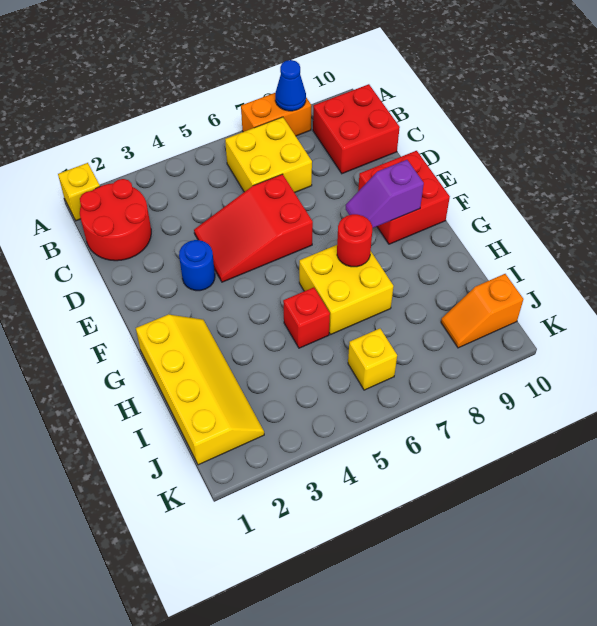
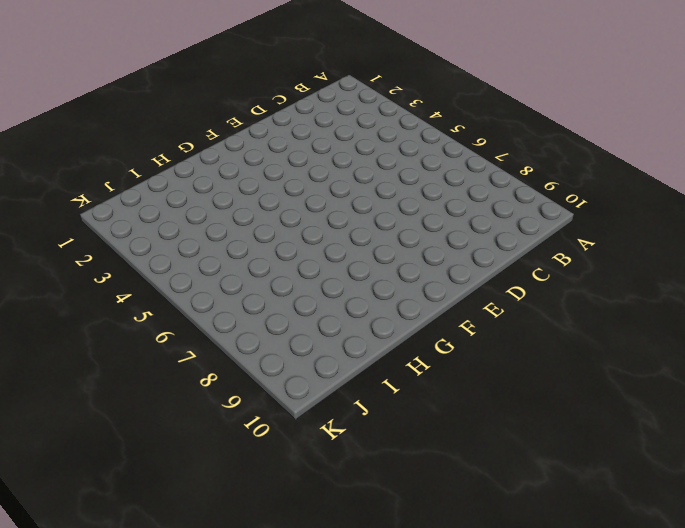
none -> yellow 1x1 brick [58,163,100,221]
none -> orange 1x2 brick [241,93,311,136]
none -> red 2x2 round brick [80,179,151,261]

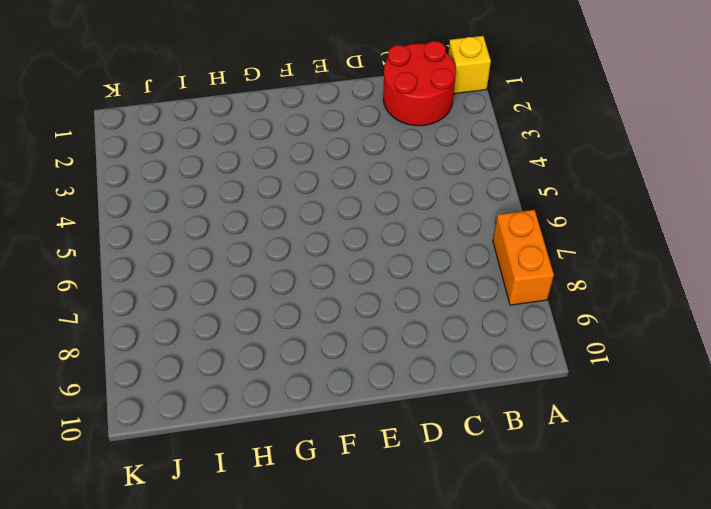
none -> yellow 2x2 brick [225,117,312,193]
none -> red 2x2 brick [313,84,400,174]
none -> red 2x3 slope [194,174,313,282]

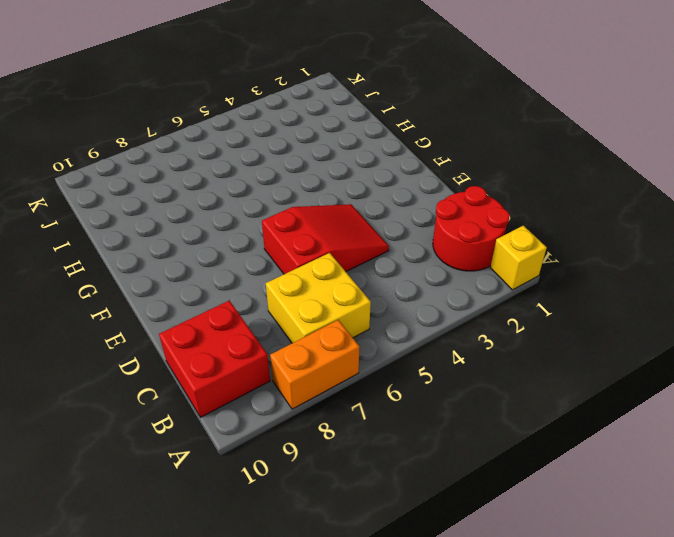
none -> blue 1x1 round brick [179,240,215,291]
none -> red 2x2 brick [358,151,450,244]
none -> yellow 2x4 slope [136,315,264,465]

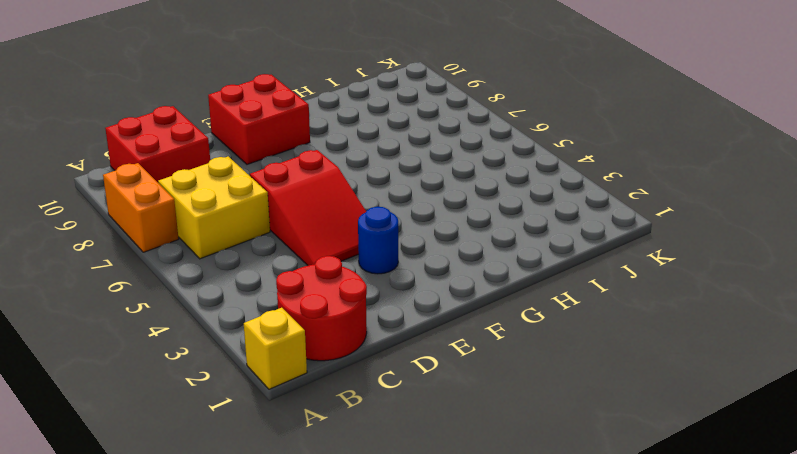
none -> yellow 2x4 slope [136,315,264,465]
none -> yellow 2x2 brick [299,245,393,335]
none -> red 1x1 brick [283,287,330,348]

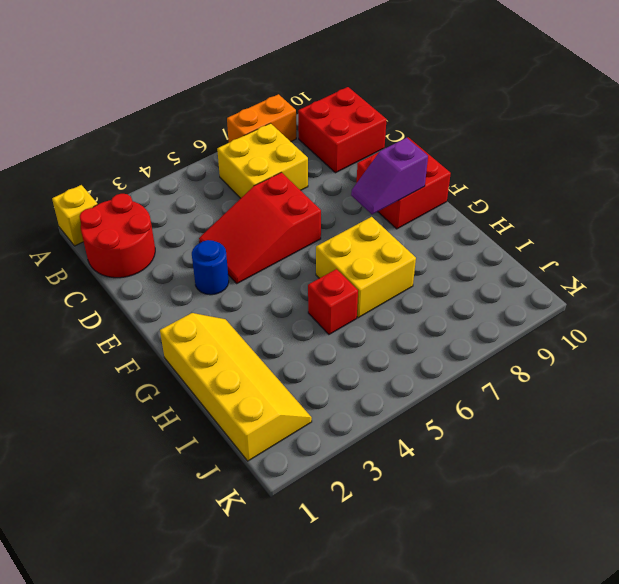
none -> yellow 1x1 brick [348,329,397,390]
none -> orange 1x2 slope [441,274,523,348]
none -> blue 1x1 cone [275,60,306,111]

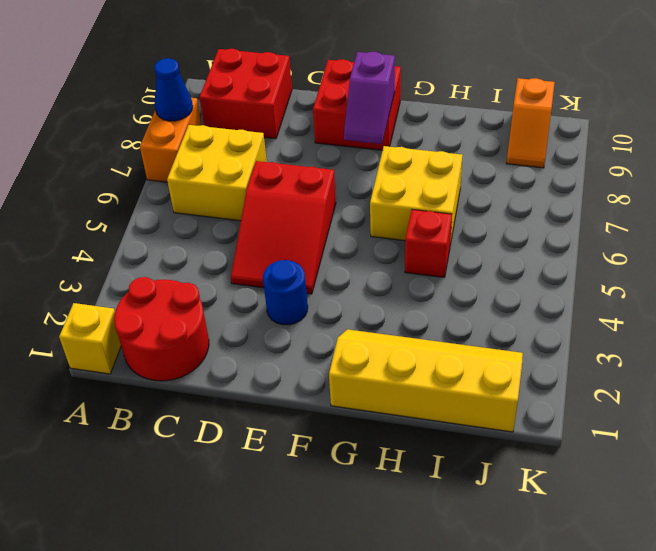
none -> yellow 1x1 brick [348,329,397,390]
none -> red 1x1 round brick [337,214,372,267]

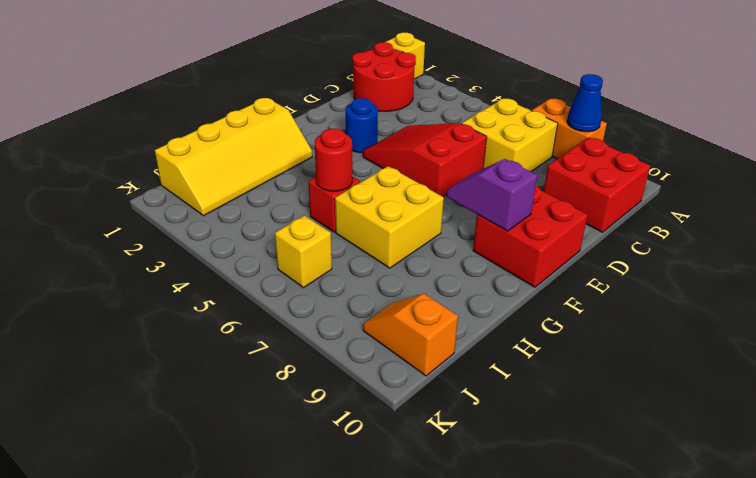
red 1x1 round brick [314,129,353,191] -> red 1x1 round brick moved to [337,214,372,267]

